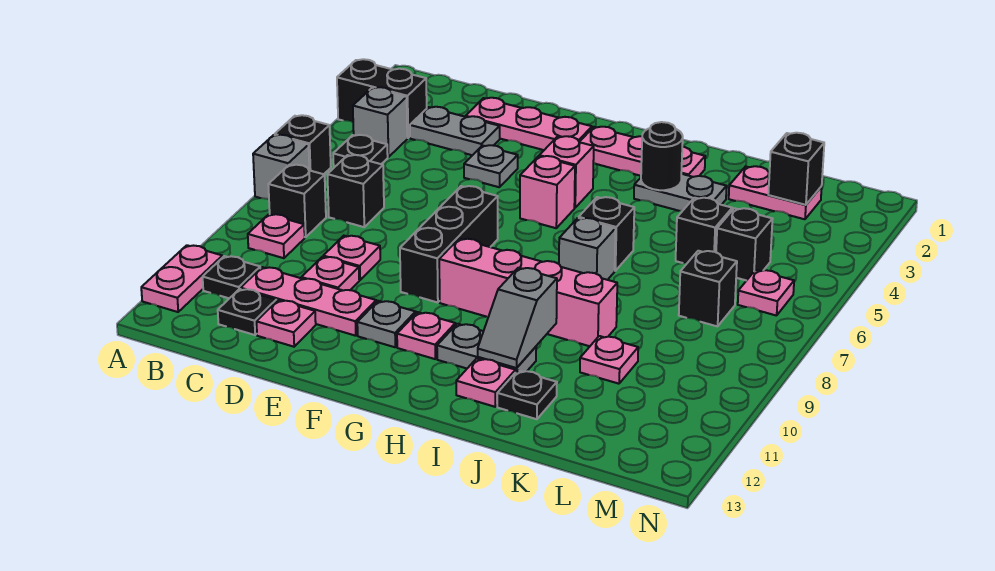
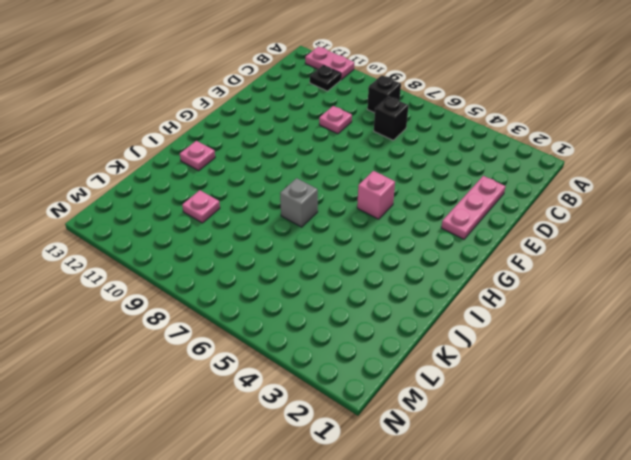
none -> black 1x2 brick [337,59,427,138]
none -> black 1x1 brick [275,115,331,174]
none -> grey 1x1 brick [253,135,309,199]
none -> grey 1x1 brick [353,87,407,157]

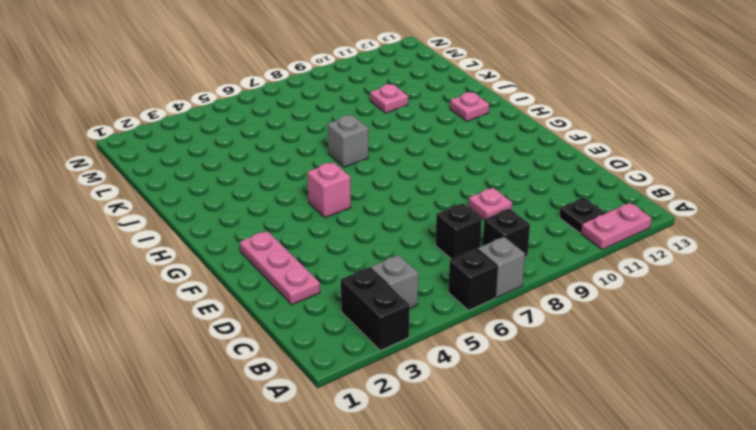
none -> black 1x1 plate [333,135,388,167]
none -> pink 1x1 plate [248,214,305,258]
none -> grey 1x2 plate [410,107,500,155]
none -> pink 1x3 plate [241,267,376,336]

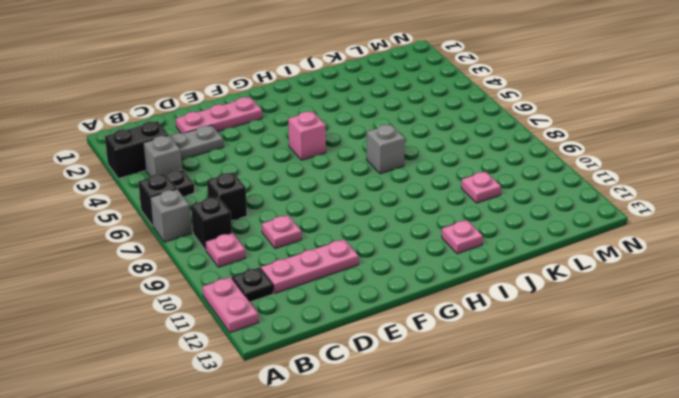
none -> black 1x1 plate [218,289,276,335]
none -> pink 1x1 plate [301,257,359,290]
none -> pink 1x1 plate [256,300,316,347]
none -> grey 1x1 plate [464,145,518,187]

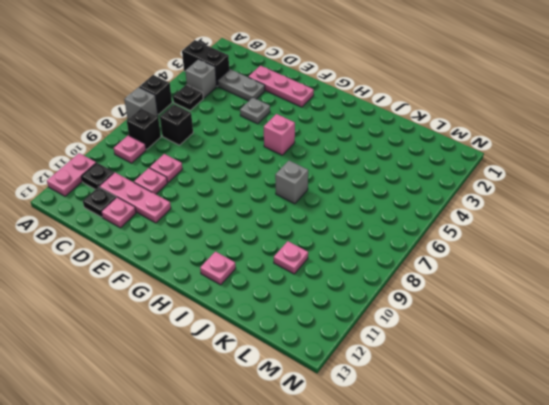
none -> black 1x3 brick [400,186,498,303]
none -> grey 1x1 plate [357,301,416,347]
none -> pink 1x3 plate [580,127,705,177]
none -> pink 1x1 brick [539,136,594,208]

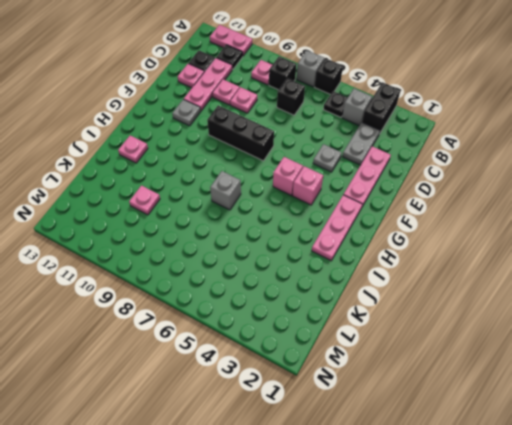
none -> pink 1x4 brick [439,239,617,346]
none -> pink 1x1 plate [397,312,455,359]
none -> grey 1x2 plate [437,324,536,372]
none -> grey 1x2 plate [634,174,727,211]

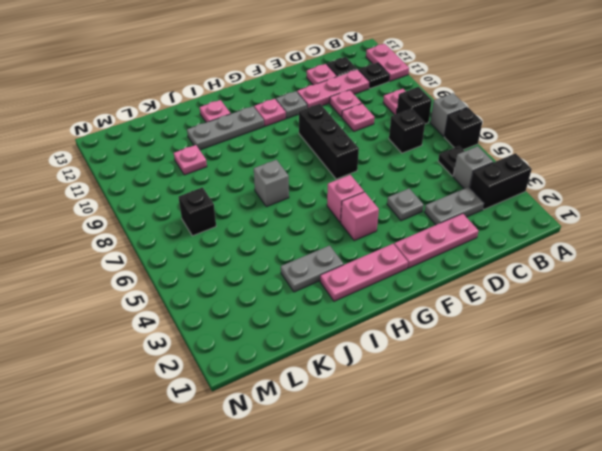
grey 1x3 plate [187,106,264,150] -> grey 1x2 plate [437,324,536,372]
none -> pink 1x4 brick [439,239,617,346]
none -> black 1x1 brick [579,197,634,271]
none -> black 1x1 plate [497,370,557,419]
none -> pink 1x2 plate [729,166,822,219]

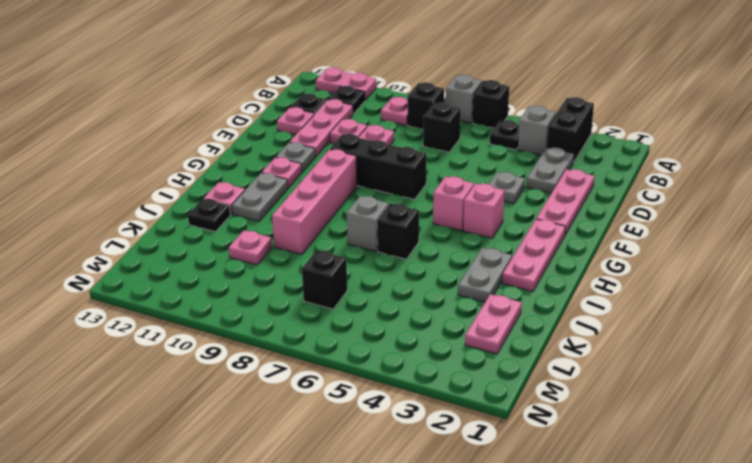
none -> black 1x1 brick [676,198,732,263]
none -> black 1x1 brick [716,208,772,281]
none -> pink 1x1 plate [738,270,794,316]
none -> black 1x1 round brick [641,122,683,190]

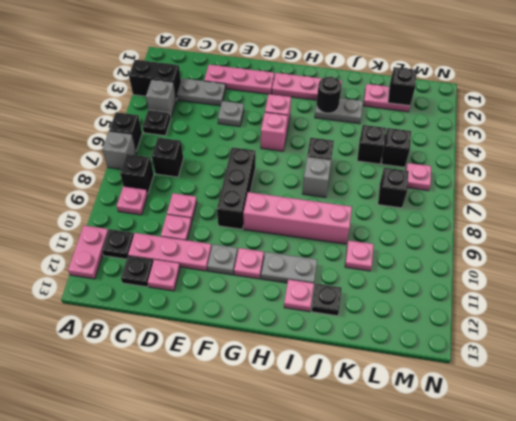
none -> grey 1x2 slope [478,268,557,368]

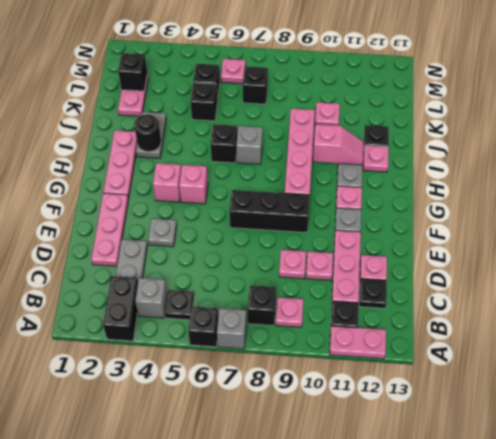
pink 1x2 slope [313,124,364,165] -> grey 1x2 slope [478,268,557,368]
none -> black 1x1 brick [327,155,384,227]

